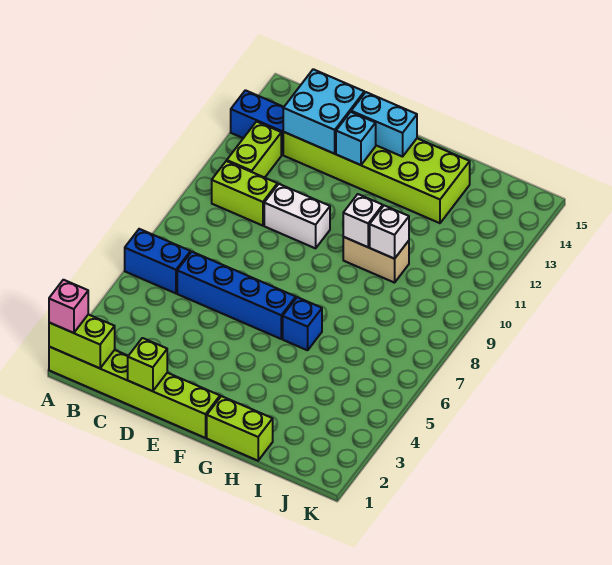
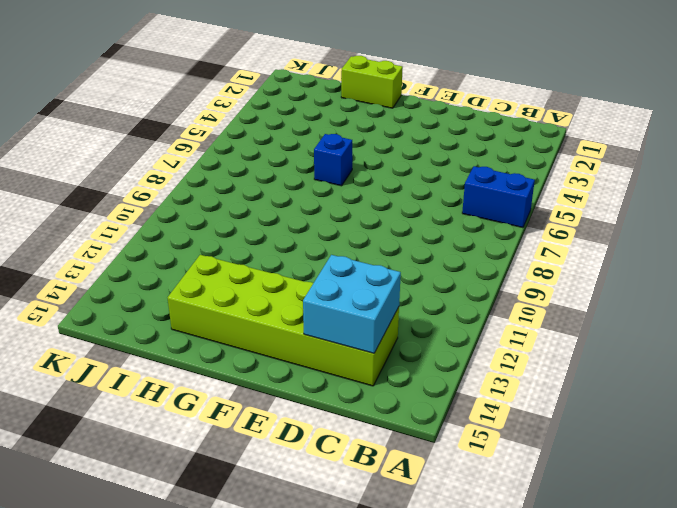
none -> lime 1x6 brick [49,347,220,438]
none -> blue 1x2 brick [231,90,284,155]
none -> lime 1x2 brick [212,161,277,226]

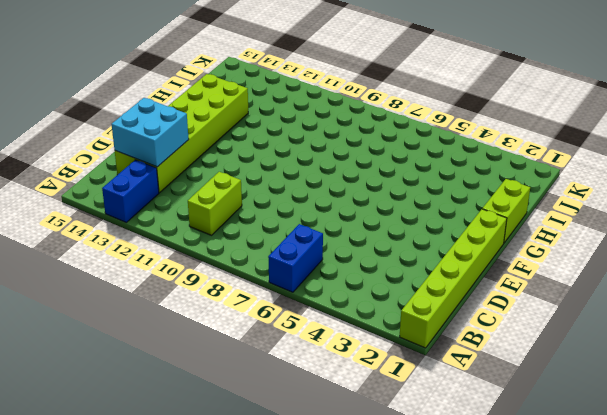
none -> lime 1x2 brick [227,122,281,178]
none -> blue 1x4 brick [177,252,296,339]
none -> white 1x2 brick [264,184,330,248]

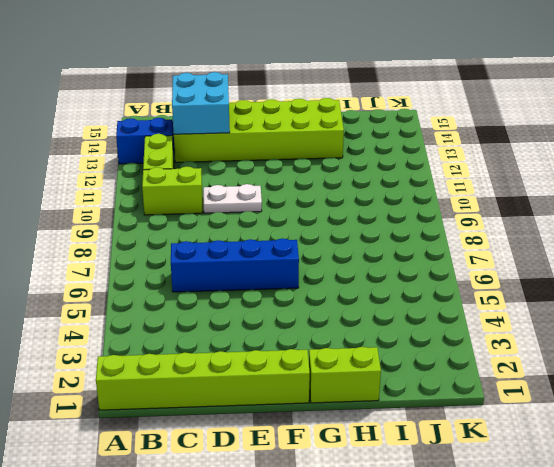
white 1x2 plate [203,184,262,213] -> white 1x2 brick [264,184,330,248]
none -> blue 1x2 brick [125,229,190,293]
none -> blue 1x1 brick [283,297,322,350]
none -> tan 1x2 brick [343,237,409,283]

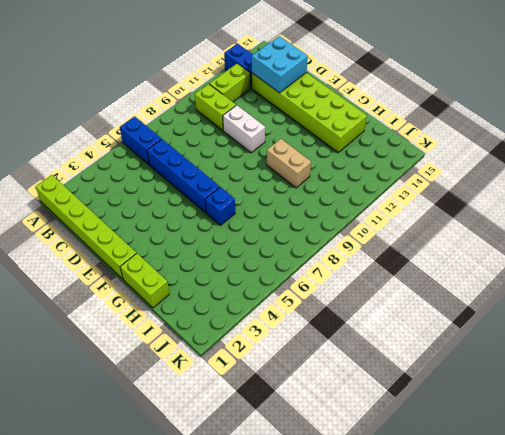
none -> lime 1x2 brick [49,315,115,368]
none -> lime 1x1 brick [128,338,167,391]
none -> cyan 1x1 brick [336,112,376,165]

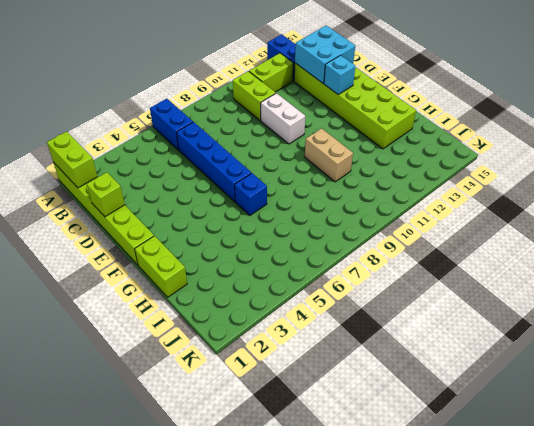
none -> cyan 1x2 brick [351,92,417,157]
none -> white 1x1 brick [343,194,383,247]
none -> white 1x1 brick [370,205,409,259]

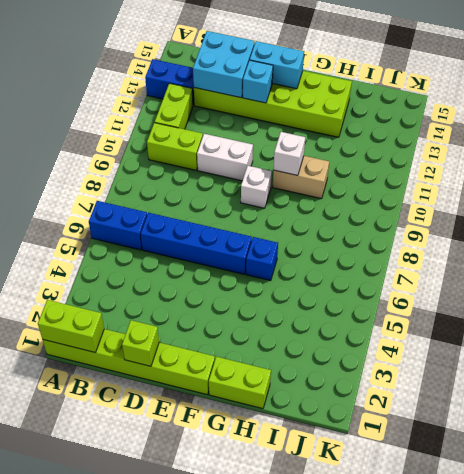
white 1x1 brick [241,166,272,208] -> white 1x1 brick moved to [370,205,409,259]
none -> pink 1x1 brick [49,280,88,333]

